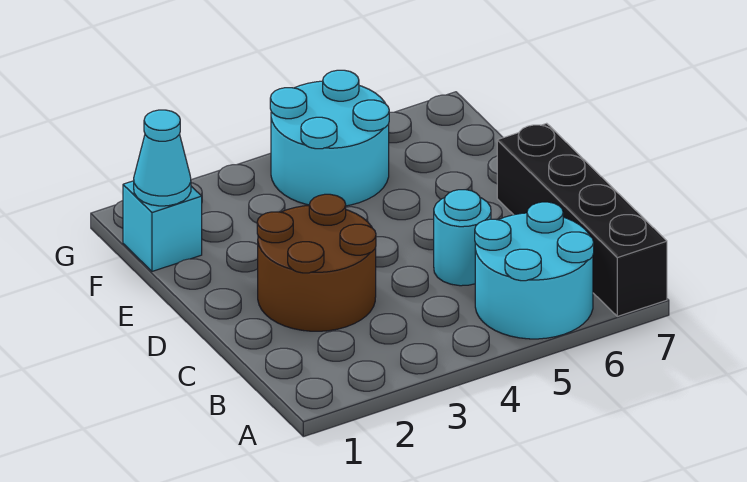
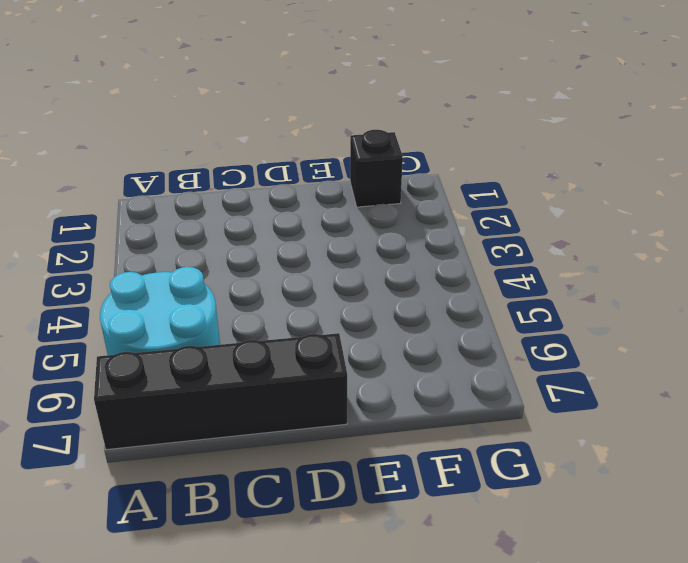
black 1x1 brick [350,130,403,207] -> cyan 1x1 brick [123,181,202,271]
none -> brown 2x2 round brick [257,194,376,331]
none -> cyan 1x1 round brick [434,190,491,286]

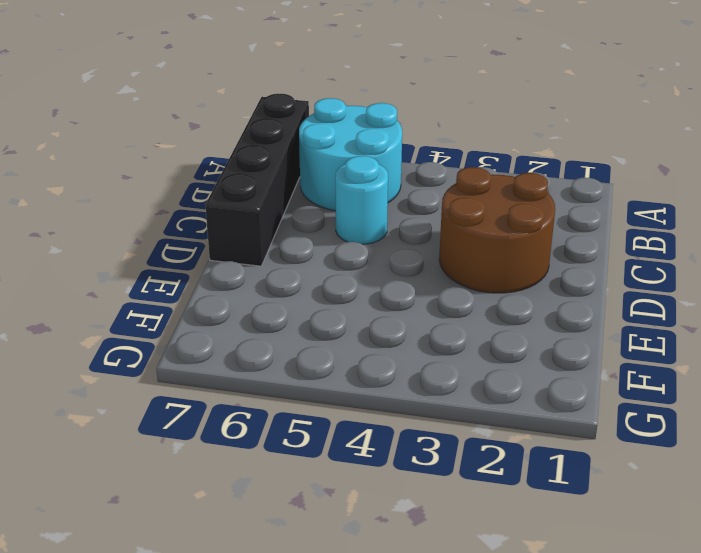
none -> cyan 1x1 brick [123,181,202,271]
none -> cyan 2x2 round brick [270,70,389,206]

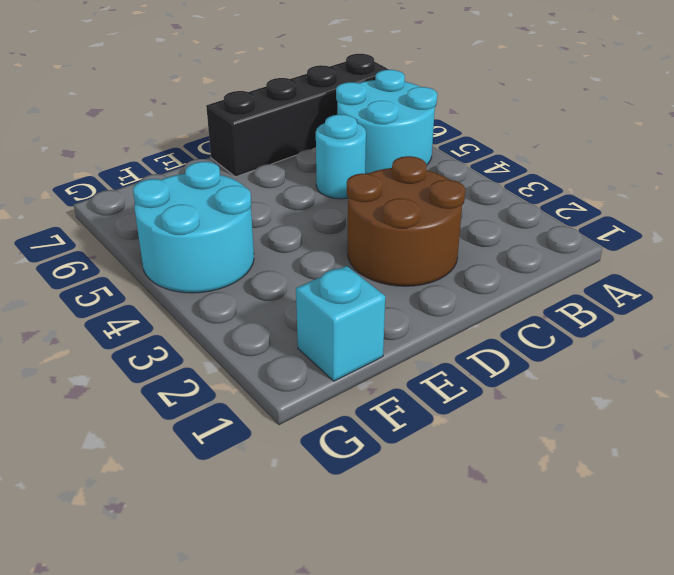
none -> cyan 1x1 cone [134,110,191,206]

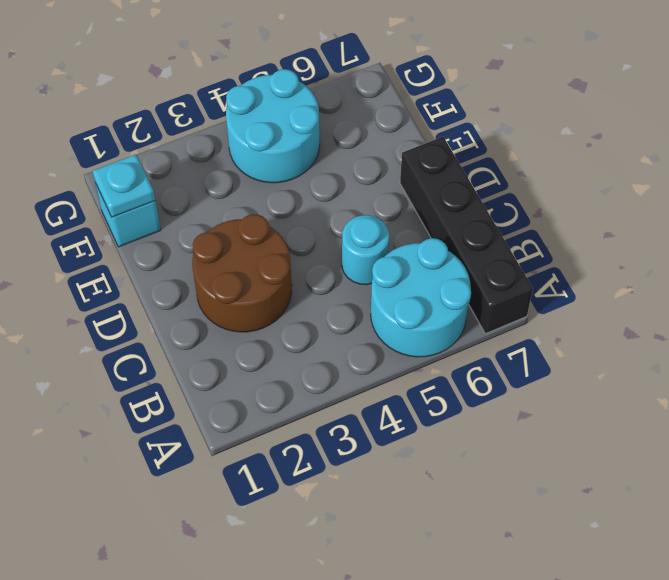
cyan 1x1 plate [93,154,155,217] -> cyan 1x1 cone [134,110,191,206]

